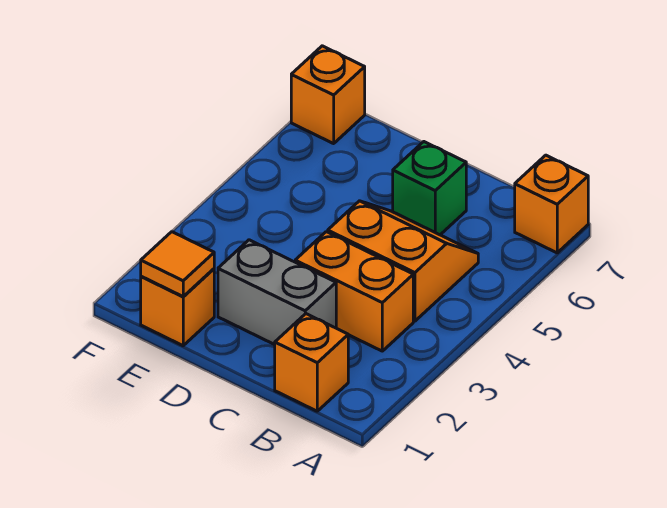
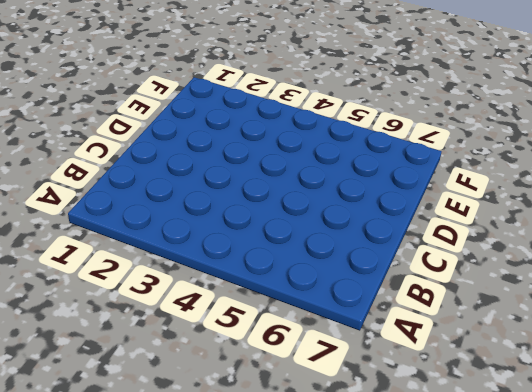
none -> orange 1x1 brick [515,155,588,253]
none -> orange 1x1 brick [275,314,348,411]

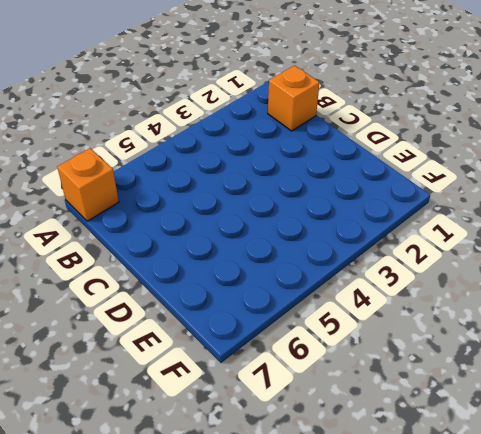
none -> orange 1x2 brick [295,232,413,351]
none -> orange 2x2 slope [328,201,478,321]

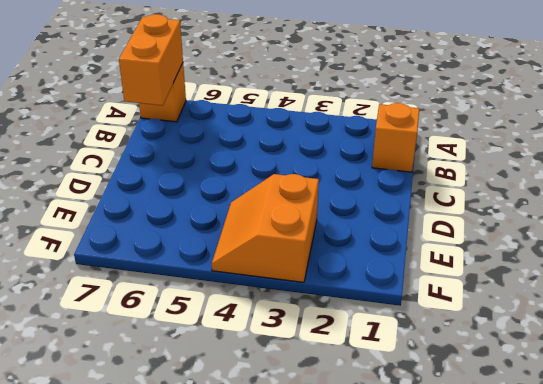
orange 1x2 brick [119,14,183,105] -> orange 1x2 brick moved to [295,232,413,351]
orange 2x2 slope [212,174,319,282] -> orange 2x2 slope moved to [328,201,478,321]
none -> grey 1x2 brick [218,240,336,345]
none -> green 1x1 brick [393,142,466,235]

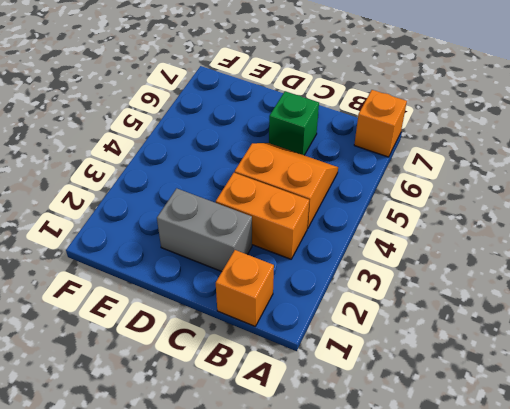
none -> orange 1x1 brick [141,269,214,346]
none -> orange 1x1 brick [291,46,365,144]

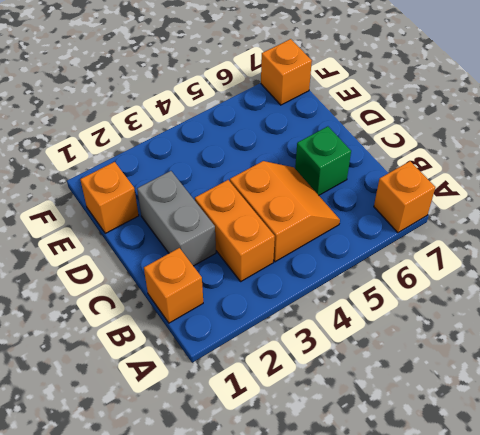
none -> orange 1x1 tile [141,232,214,297]

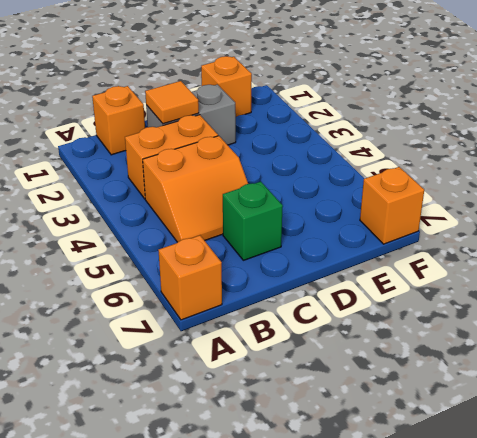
orange 1x1 tile [145,81,199,124] -> orange 1x1 tile moved to [141,232,214,297]

